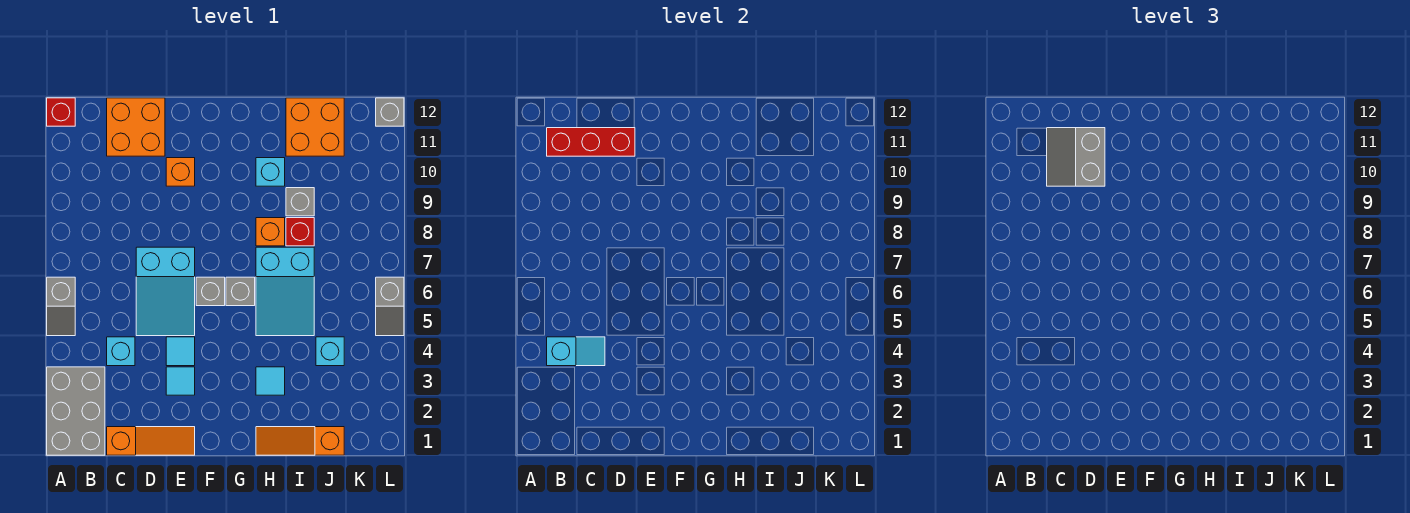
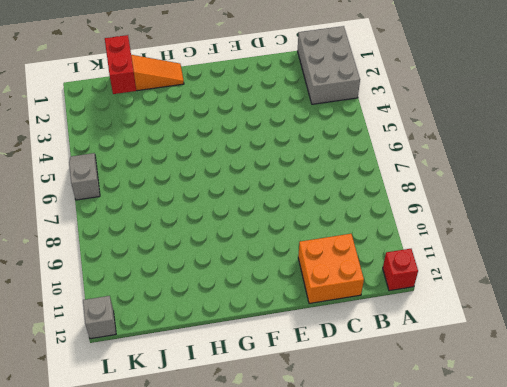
red 1x2 brick [105,35,136,94] -> none
none -> grey 1x2 slope [47,277,75,336]
none -> orange 1x3 slope [107,427,195,455]
none -> cyan 1x1 brick [107,337,135,366]

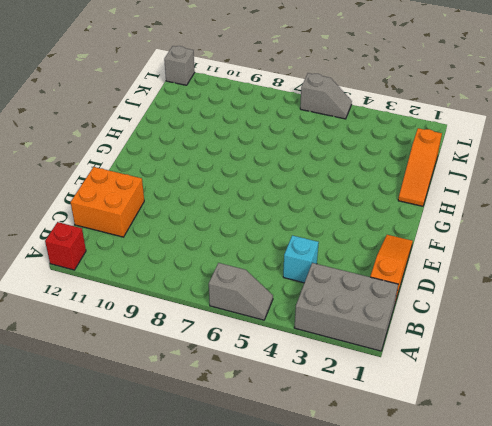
none -> cyan 2x3 slope [136,247,195,336]
none -> cyan 1x1 tile [166,367,195,395]
none -> cyan 1x1 tile [166,337,195,366]

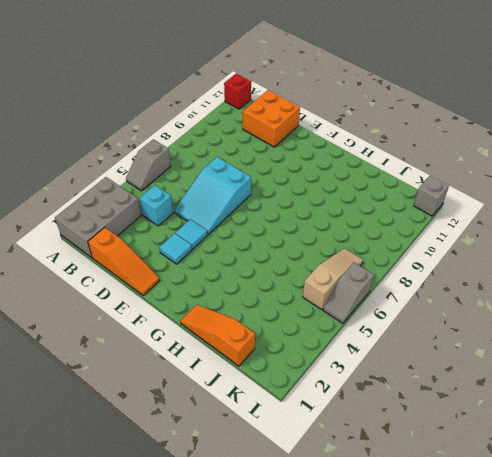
tan 1x3 slope [303,248,363,310] -> none
none -> orange 1x1 brick [166,158,195,186]
none -> grey 1x1 brick [196,277,225,306]
none -> grey 1x1 brick [226,277,255,306]

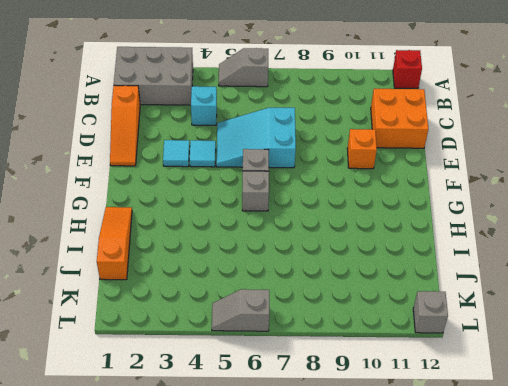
none -> cyan 1x1 tile [256,367,285,395]
none -> cyan 2x3 slope [256,247,314,336]
none -> orange 1x1 brick [256,218,285,246]

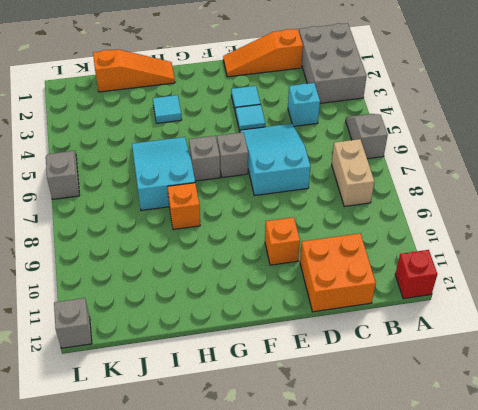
tan 1x2 brick [332,139,374,207] -> none
none -> cyan 1x1 brick [256,158,285,186]
none -> red 1x1 brick [286,218,314,246]
none -> grey 1x1 brick [286,188,314,216]

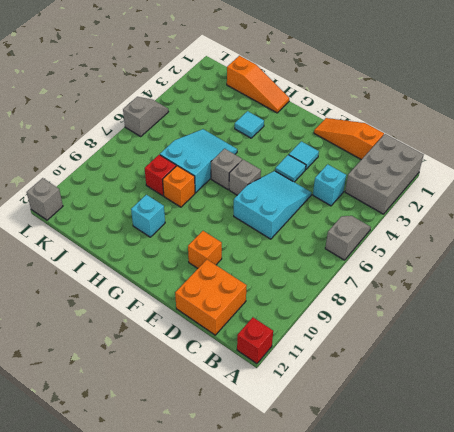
none -> grey 1x1 brick [286,188,314,216]
none -> orange 2x2 brick [286,98,344,156]
none -> cyan 1x1 brick [316,337,344,366]

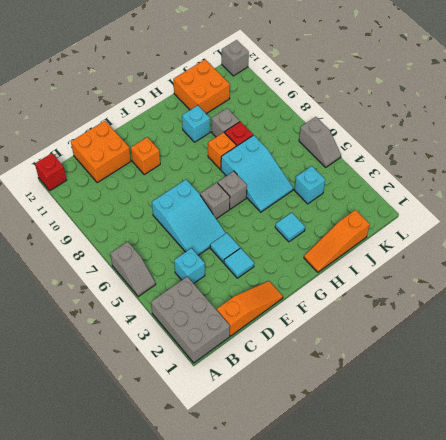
none -> cyan 1x2 slope [547,337,605,366]
none -> red 1x3 brick [547,128,635,156]
none -> grey 2x2 slope [1047,128,1105,186]

